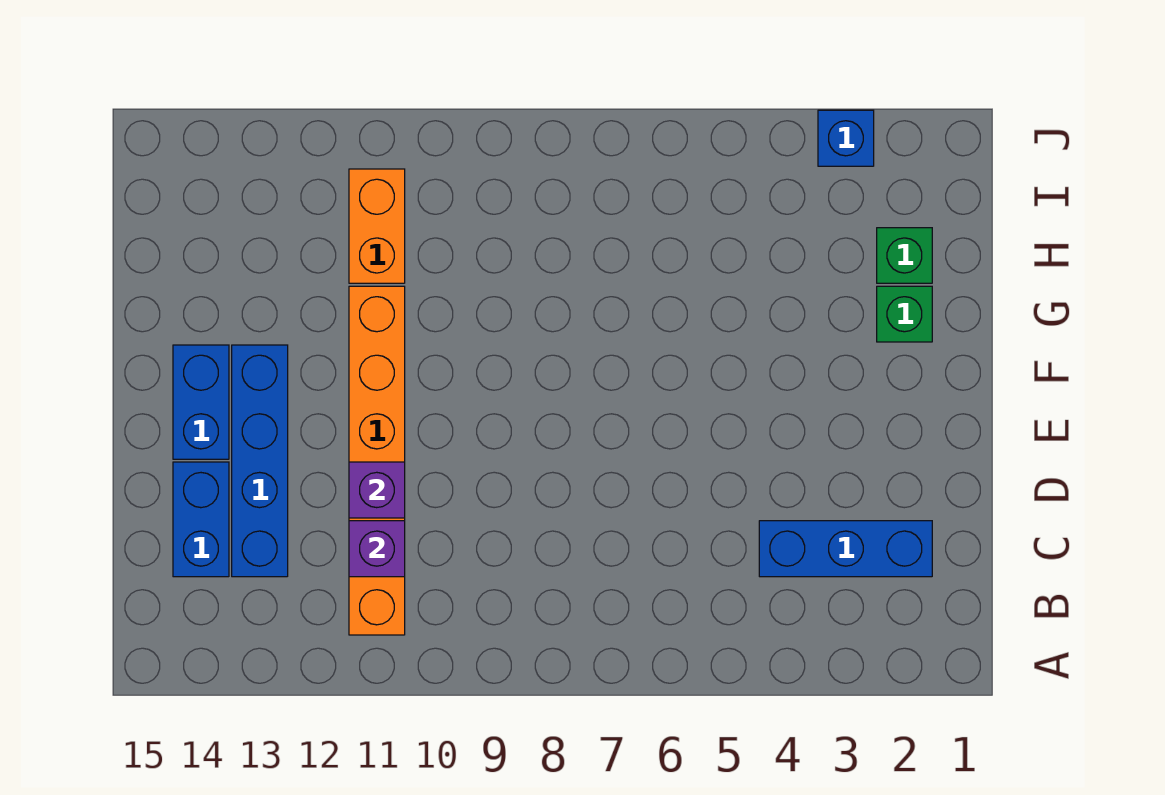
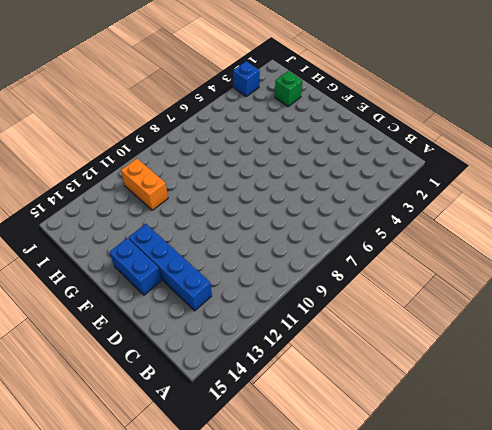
none -> orange 1x6 brick [349,286,405,635]
none -> blue 1x3 brick [759,521,932,577]

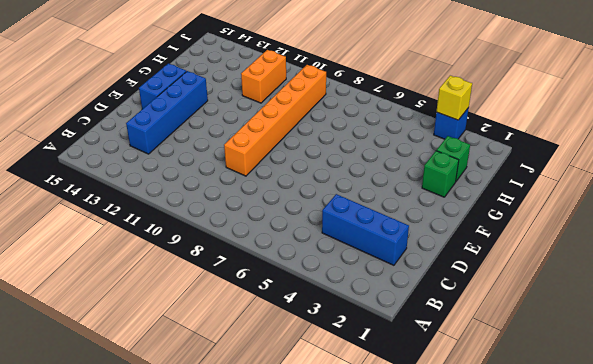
orange 1x6 brick [224,65,326,176] -> orange 1x6 brick moved to [349,286,405,635]
yellow 1x1 brick [436,76,472,120] -> none
none -> blue 1x2 brick [173,462,229,577]
none -> purple 1x1 brick [349,521,405,577]

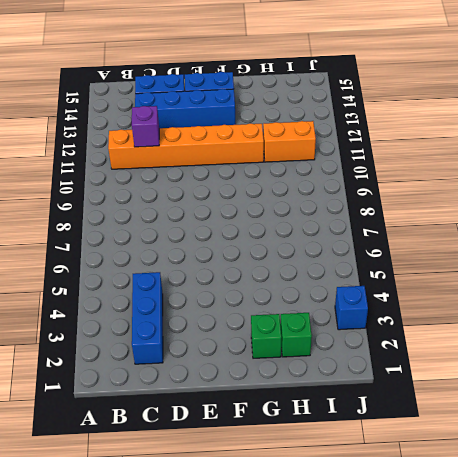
none -> purple 1x1 brick [349,462,405,518]

